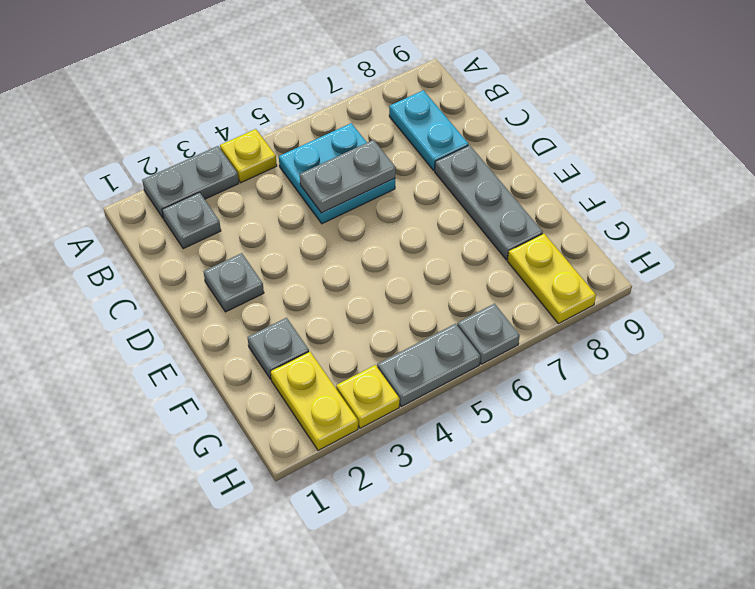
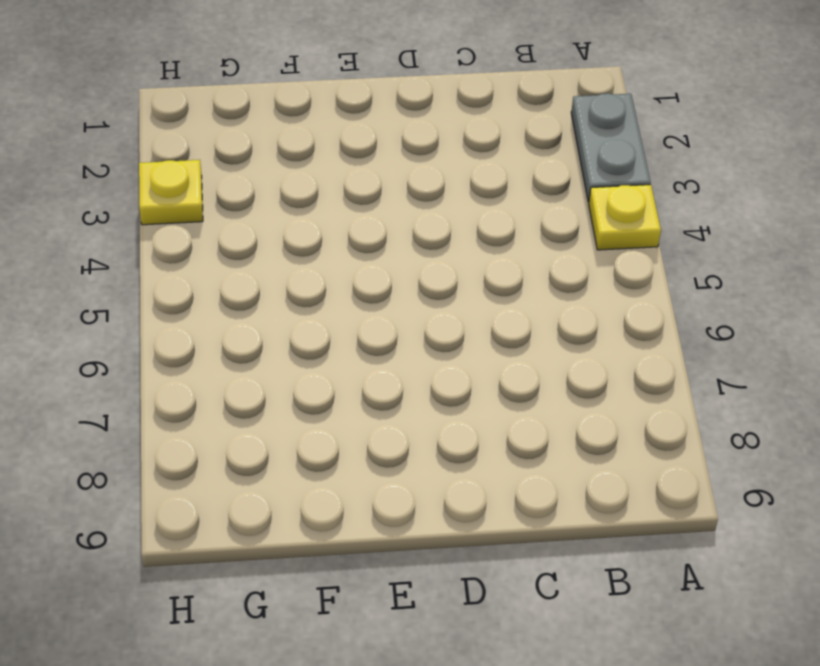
none -> grey 1x1 plate [162,192,221,249]
none -> cyan 2x2 plate [279,123,395,224]
none -> cyan 1x2 plate [389,90,469,170]

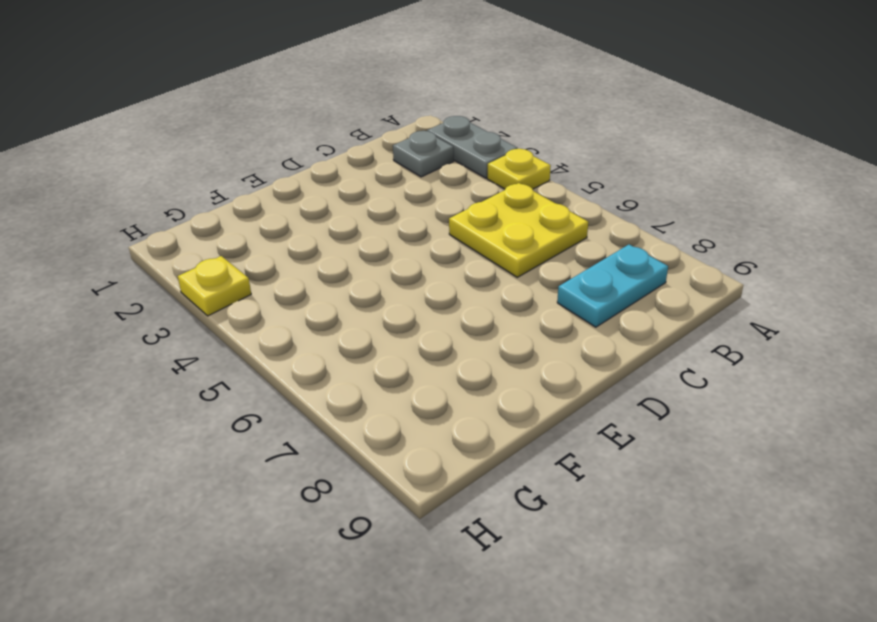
yellow 2x2 plate [449,183,588,277] -> cyan 2x2 plate [279,123,395,224]
none -> grey 1x1 plate [204,253,264,312]
none -> grey 1x3 plate [435,145,543,260]
none -> grey 1x1 plate [247,318,309,379]

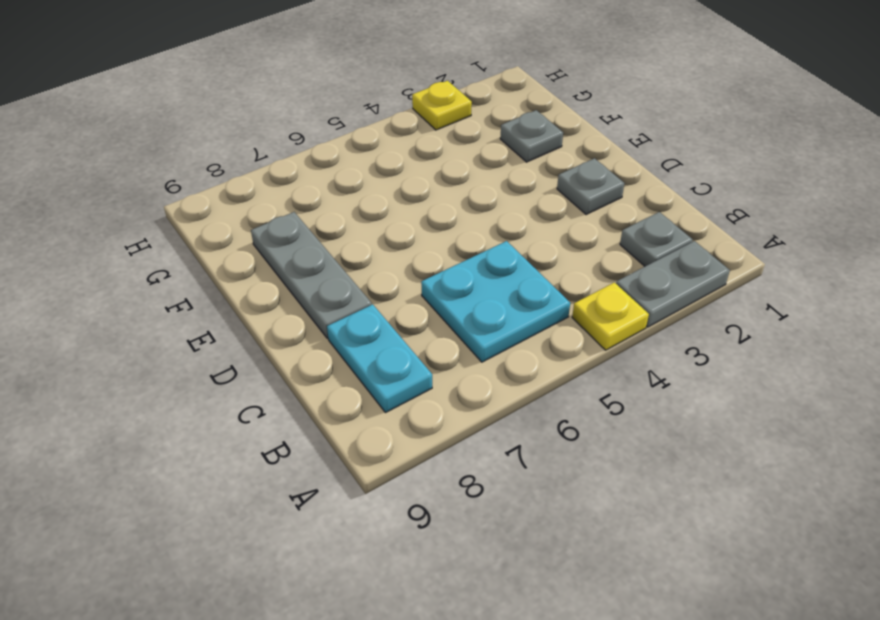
none -> yellow 1x2 plate [271,352,358,451]
none -> yellow 1x2 plate [507,234,596,324]
none -> grey 1x2 plate [377,324,480,407]

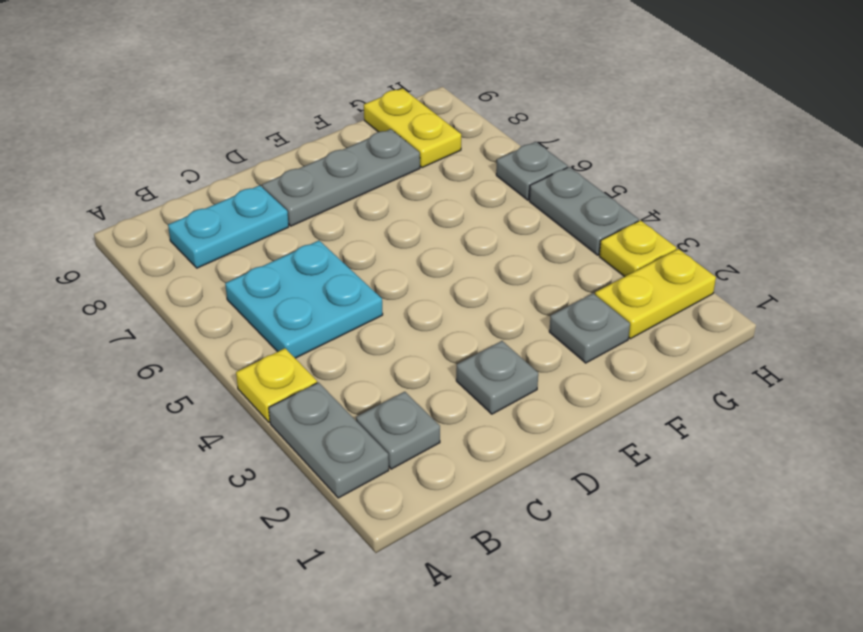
yellow 1x2 plate [364,88,461,168] -> yellow 1x2 plate turned to [507,234,596,324]
none -> grey 1x2 plate [300,140,396,213]

